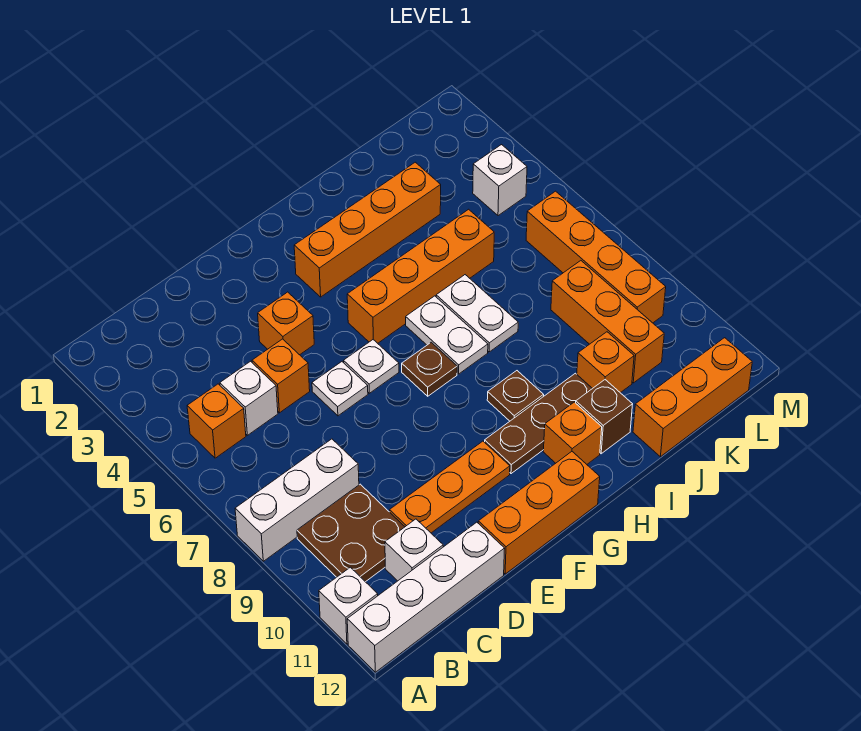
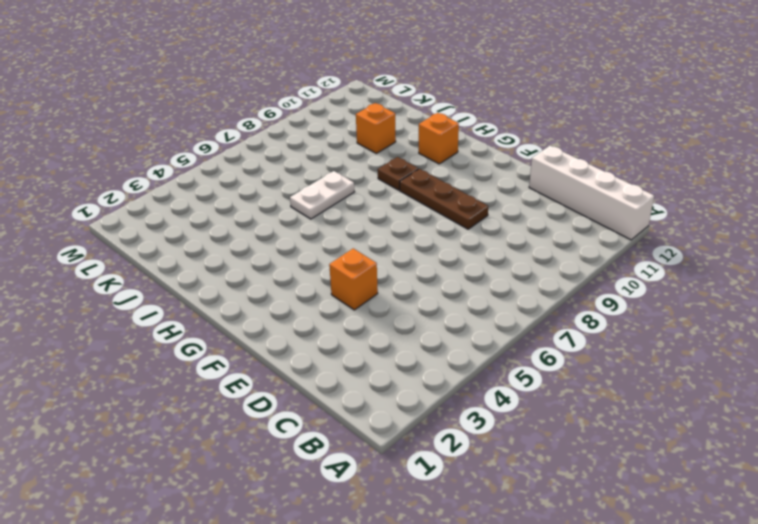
brown 1x3 plate [400,169,488,229] -> brown 1x3 plate moved to [485,373,592,474]
none -> white 1x3 brick [235,439,359,561]
none -> white 1x1 brick [319,567,378,644]
none -> orange 1x1 brick [187,384,246,458]

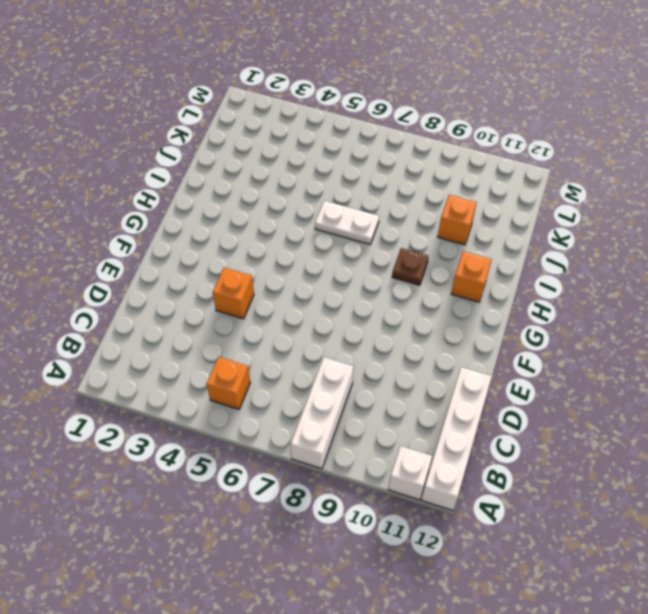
none -> brown 2x2 plate [297,484,405,582]
none -> white 1x1 brick [220,361,278,435]
none -> white 1x1 brick [385,519,443,581]

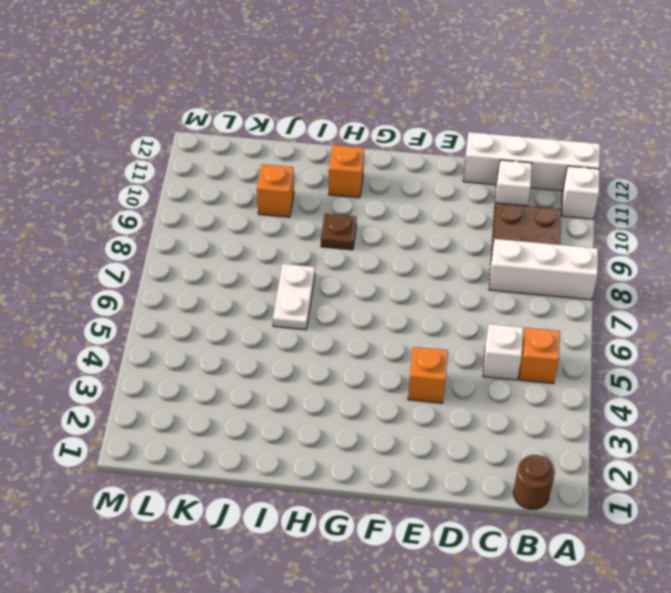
brown 1x1 round brick [513,455,555,509] -> none
none -> orange 1x1 brick [252,339,310,413]
none -> orange 1x3 plate [390,441,510,533]
none -> white 1x1 plate [312,362,368,416]

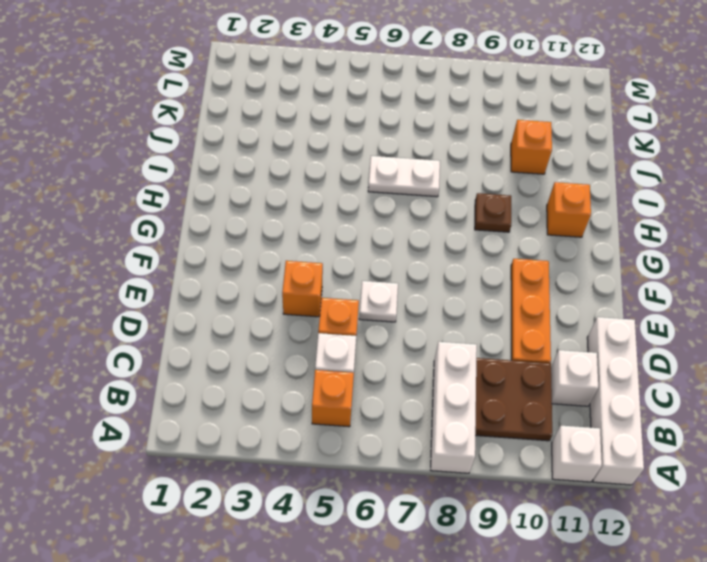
none -> orange 1x3 brick [478,452,600,574]
none -> white 1x1 plate [344,340,399,393]
none -> orange 1x4 brick [294,162,441,297]

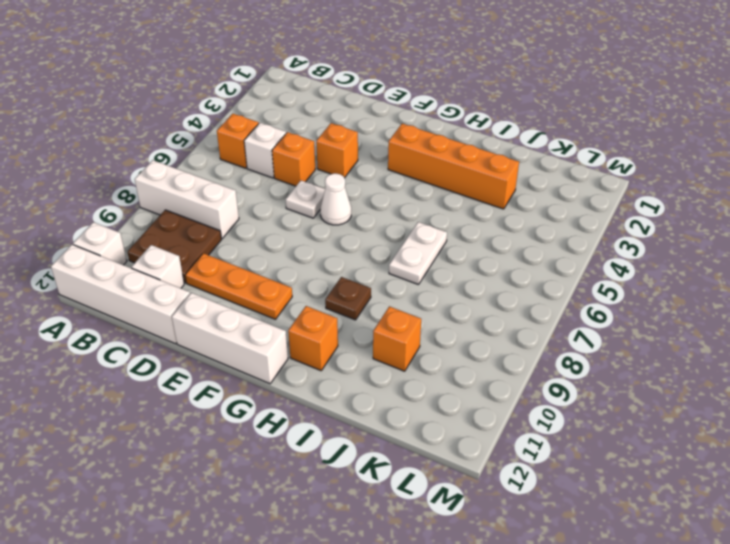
white 1x3 brick [172,293,288,384] -> orange 1x3 brick [478,452,600,574]
white 1x1 cone [320,173,351,225] -> white 1x1 plate [344,340,399,393]
none -> orange 1x4 brick [347,209,494,343]
none -> brown 1x1 plate [402,342,457,396]
none -> brown 1x3 plate [485,373,592,474]

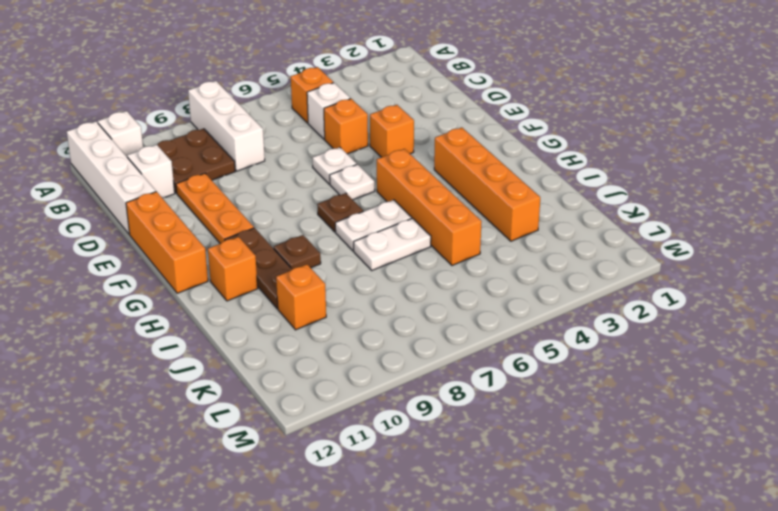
none -> brown 1x1 brick [576,380,633,454]
none -> orange 1x3 brick [633,338,752,457]
none -> orange 1x3 brick [551,261,664,383]

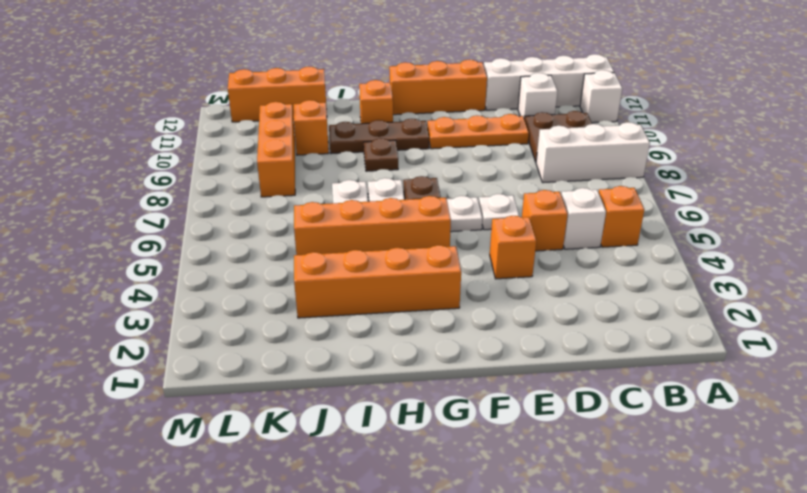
none -> brown 1x1 brick [576,380,633,454]
none -> white 1x1 brick [473,145,527,216]
none -> orange 1x4 brick [526,191,666,323]

